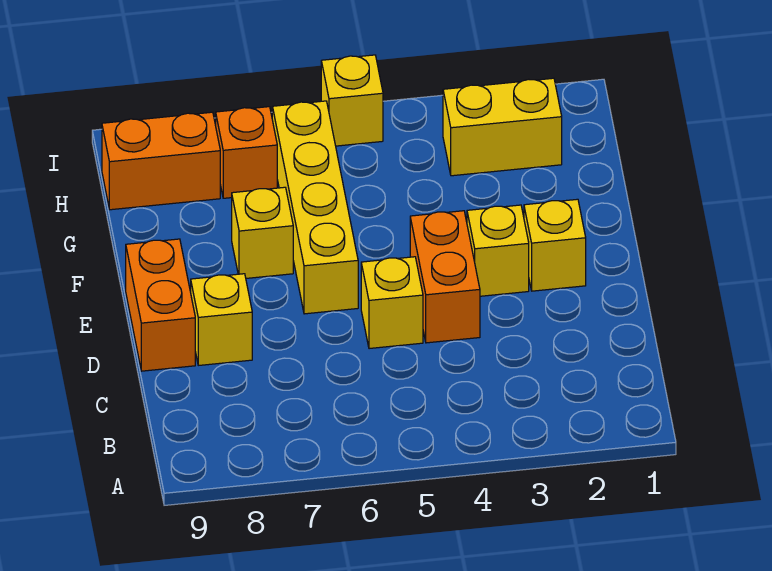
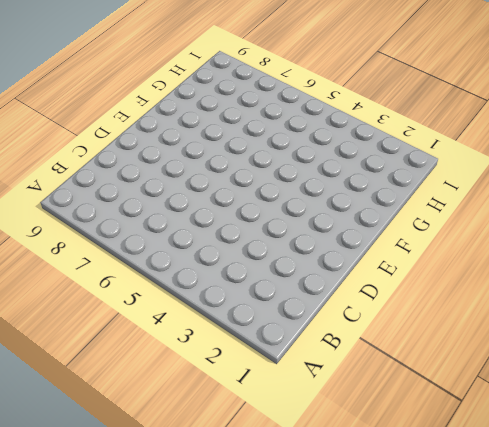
none -> orange 1x2 brick [410,211,480,343]
none -> yellow 1x1 brick [361,257,423,349]
none -> yellow 1x1 brick [191,274,252,365]

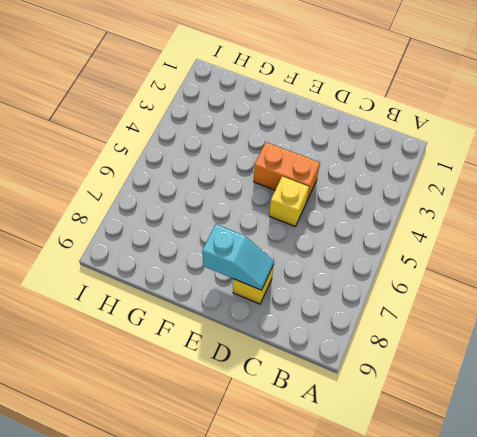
cyan 1x2 slope [202,224,274,290] -> none
none -> orange 1x2 brick [126,239,195,371]
none -> yellow 1x1 brick [524,199,586,291]
none -> yellow 1x1 brick [467,205,529,296]

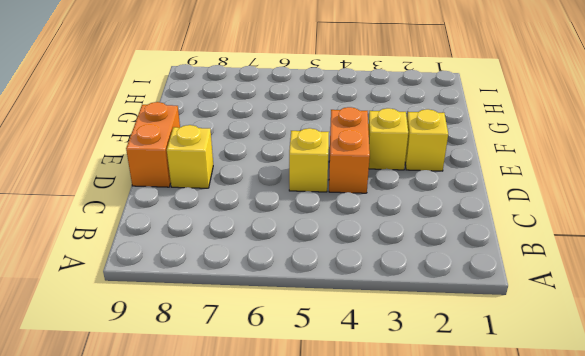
none -> yellow 1x4 brick [272,101,358,314]
none -> yellow 1x1 brick [232,187,293,278]
none -> yellow 1x2 brick [443,78,562,176]

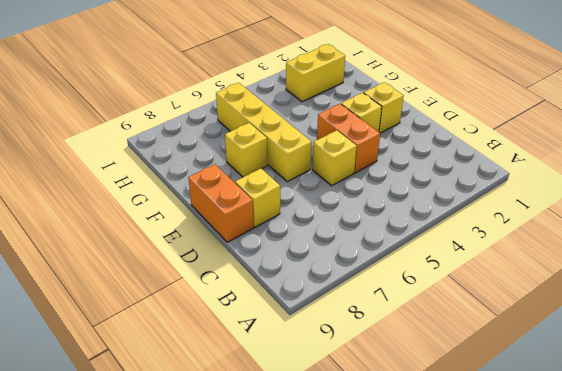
none -> orange 1x1 brick [216,107,277,198]
none -> orange 1x2 brick [102,112,220,210]
none -> yellow 1x1 brick [321,55,383,146]

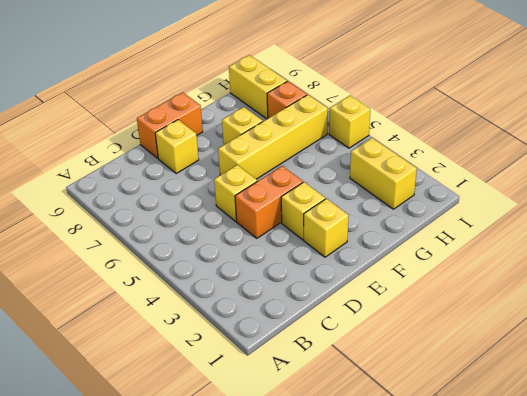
yellow 1x2 brick [229,55,287,119] -> orange 1x2 brick [102,112,220,210]

